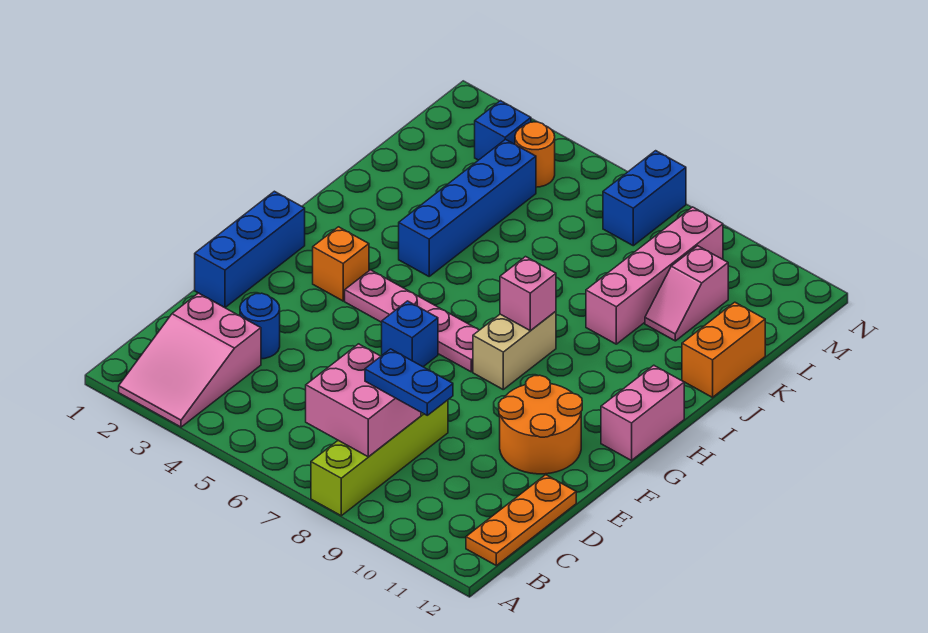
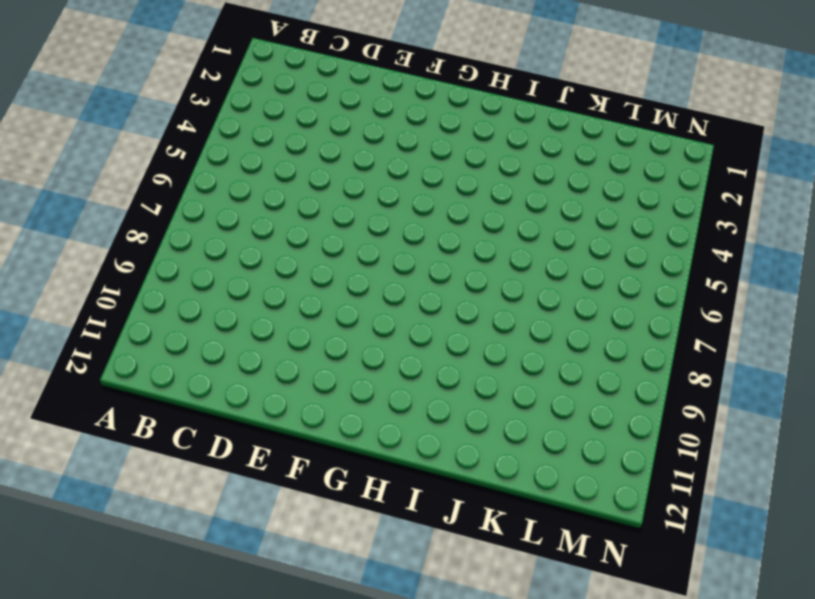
none -> pink 2x3 slope [119,293,261,427]
none -> lime 1x4 brick [311,400,448,516]
none -> orange 1x3 plate [466,475,576,566]

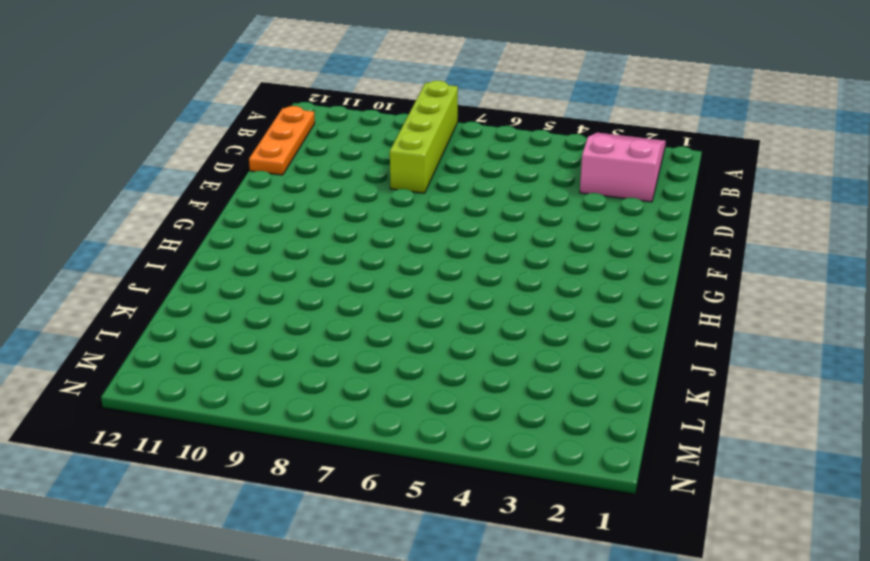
none -> blue 1x1 round brick [240,293,280,359]
none -> blue 1x3 brick [195,191,305,308]
none -> orange 2x2 round brick [499,375,582,474]

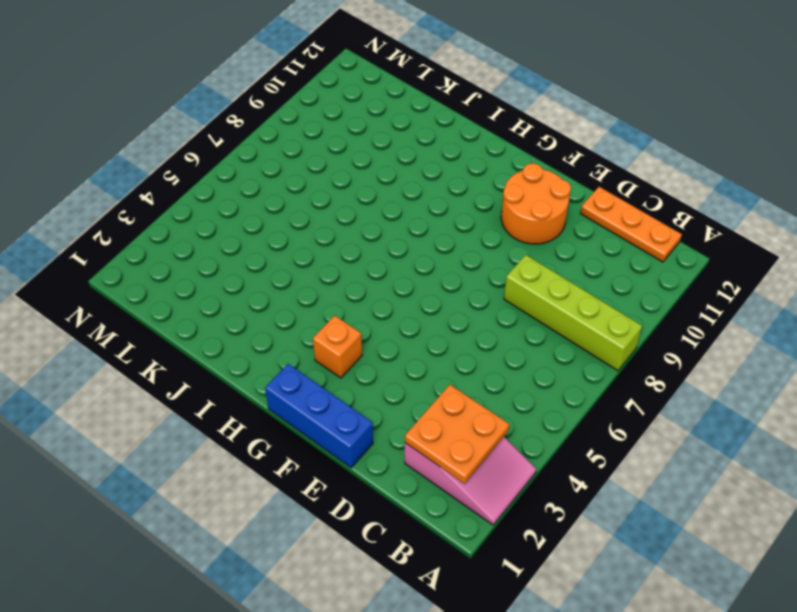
orange 2x2 plate [405,385,509,484] -> none
none -> blue 1x1 round brick [240,293,280,359]
none -> blue 1x1 brick [382,301,438,367]
none -> pink 1x4 plate [345,270,479,372]

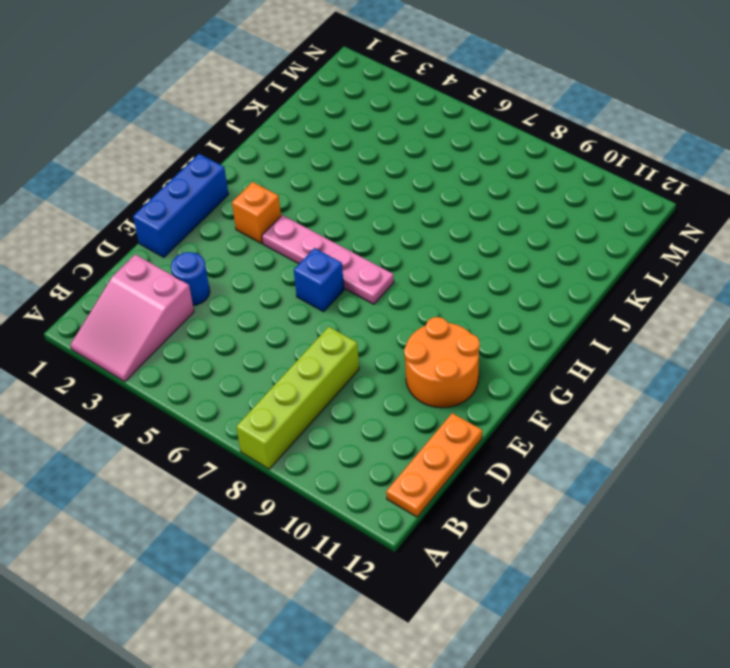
none -> tan 1x2 brick [473,311,556,389]
none -> pink 1x2 brick [601,365,684,461]
none -> blue 1x4 brick [399,139,536,276]

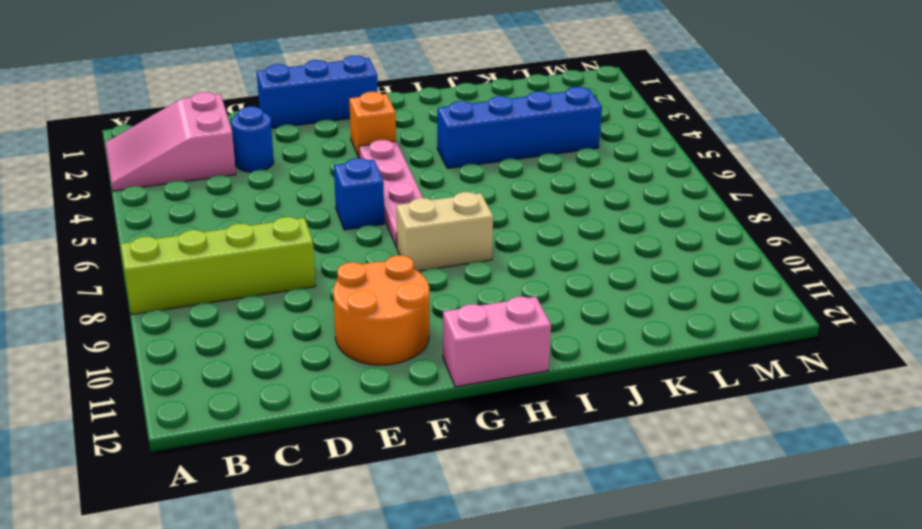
none -> orange 1x3 plate [466,475,576,566]
none -> pink 1x4 brick [586,207,723,344]
none -> orange 1x2 brick [682,302,765,397]

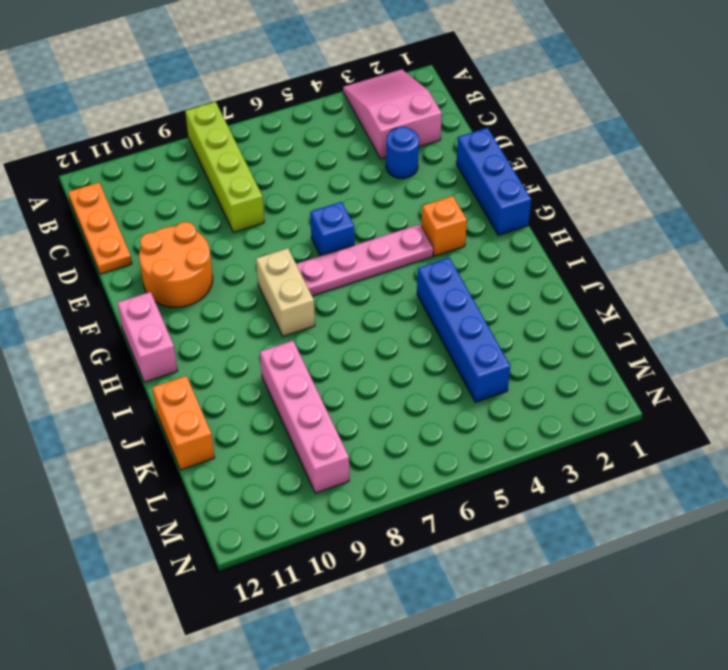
none -> pink 1x2 slope [645,246,728,341]
none -> blue 1x1 brick [475,101,531,160]
none -> orange 1x1 round brick [515,122,555,187]

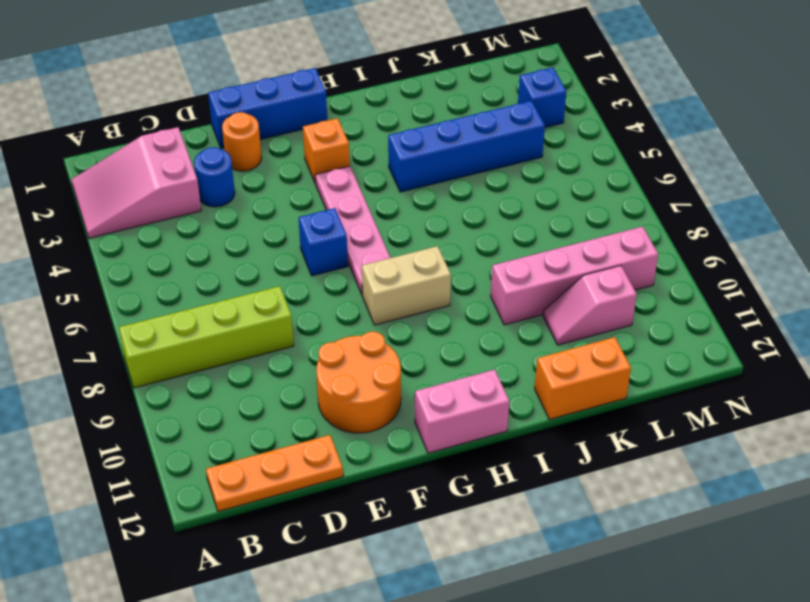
orange 1x1 round brick [222,112,262,171] -> orange 1x1 round brick moved to [515,122,555,187]
none -> blue 1x2 brick [603,151,686,246]
none -> pink 2x2 brick [306,344,421,457]
none -> pink 1x1 brick [500,257,556,330]

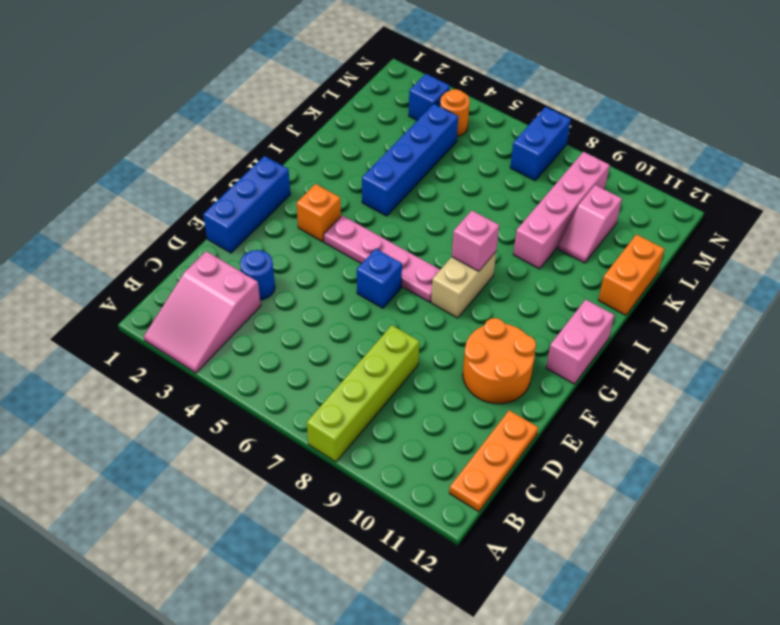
none -> pink 2x2 brick [306,344,421,457]
none -> blue 1x2 plate [365,349,453,415]

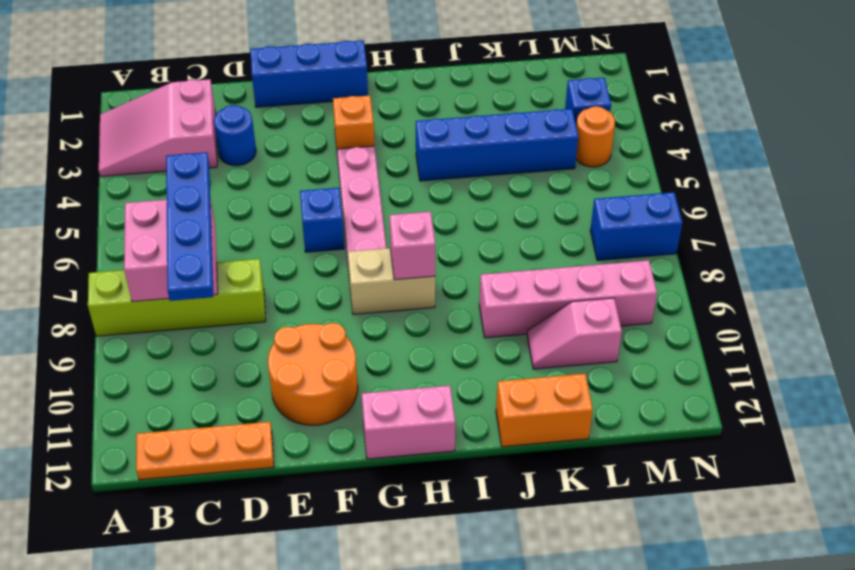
blue 1x4 plate [166,152,213,301] -> blue 1x2 plate [365,349,453,415]

